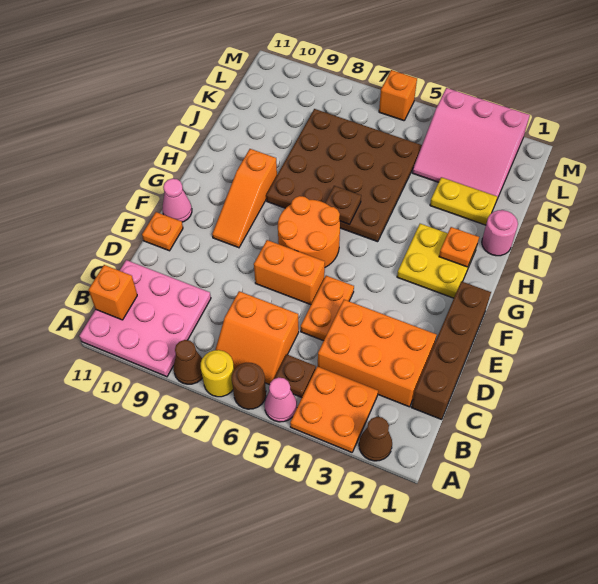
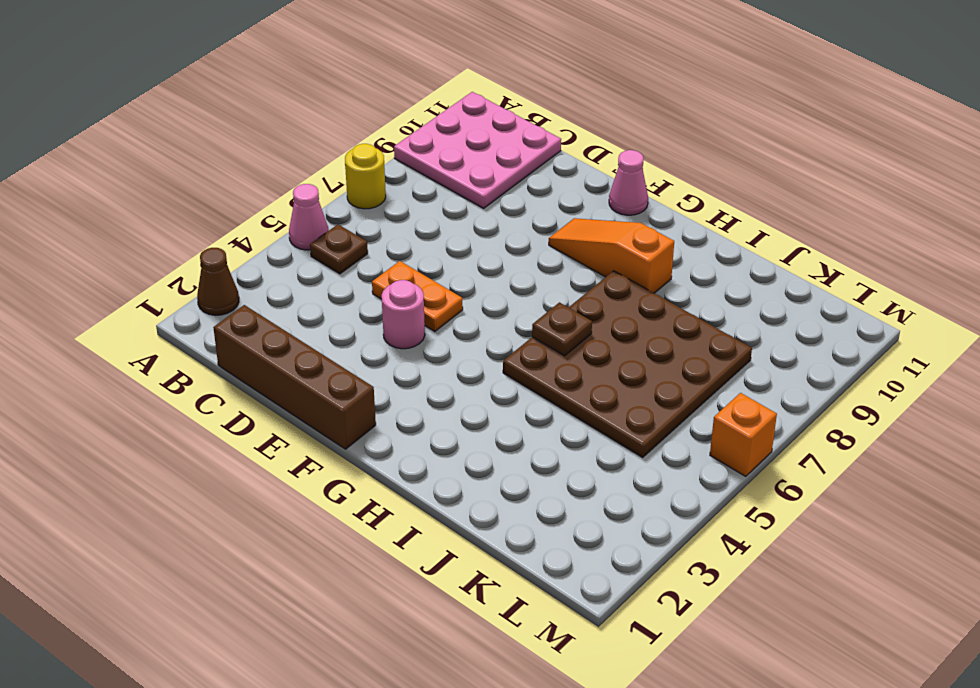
pink 1x1 round brick [382,280,425,349] -> pink 1x1 round brick moved to [482,210,518,256]
none -> orange 2x2 plate [290,366,378,452]
none -> brown 1x1 round brick [232,363,266,409]
none -> brown 1x1 cone [174,340,203,384]

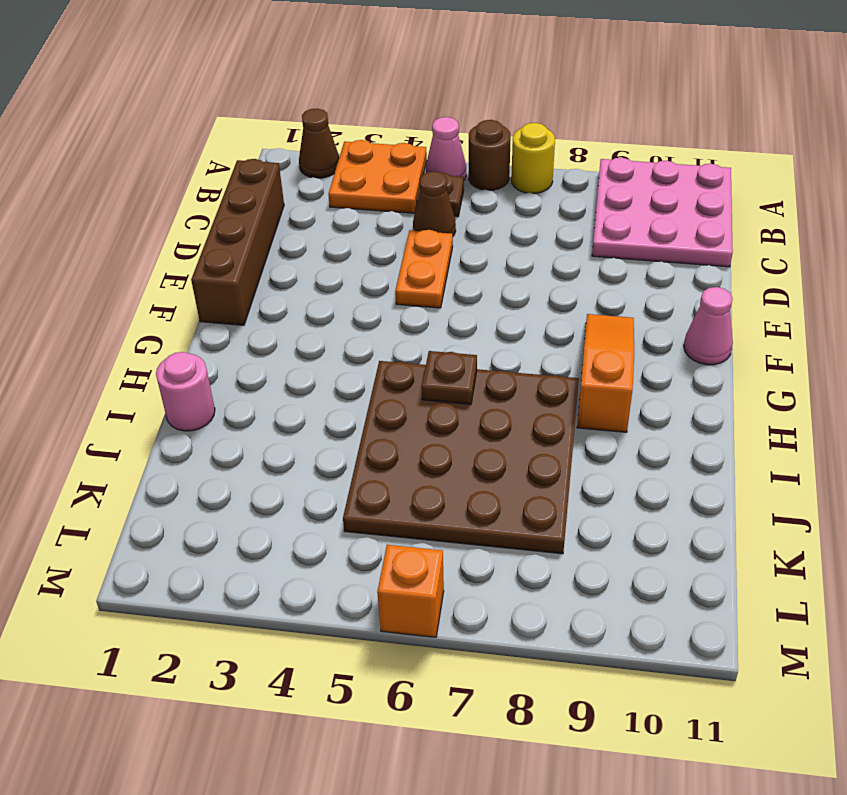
brown 1x1 cone [413,171,456,236] -> brown 1x1 cone moved to [174,340,203,384]
none -> orange 2x2 slope [215,291,299,385]
none -> orange 2x3 brick [318,300,437,407]
none -> orange 1x2 brick [254,240,325,305]

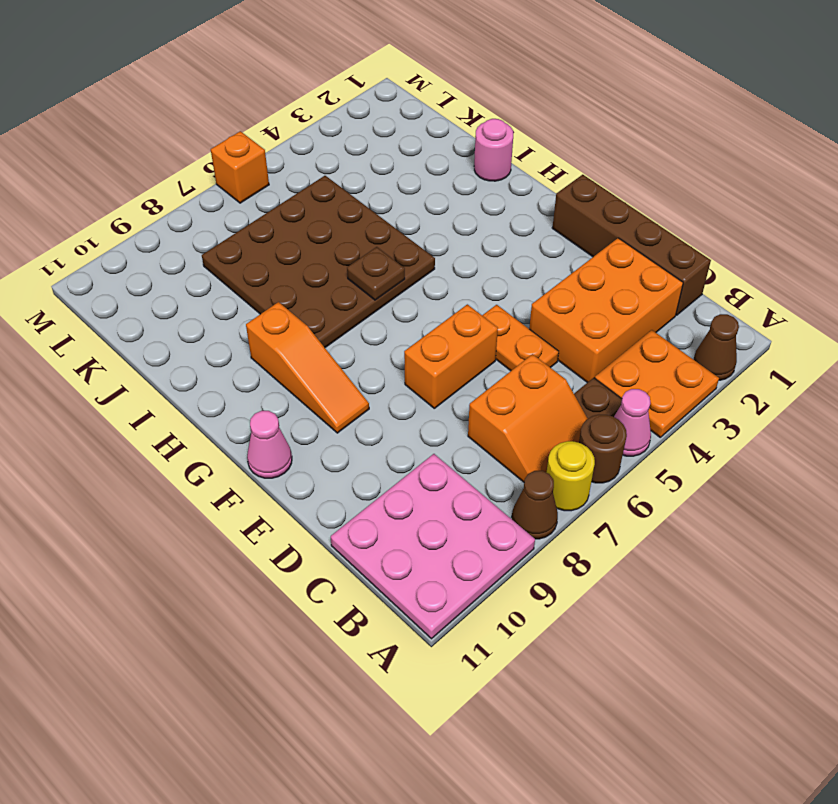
none -> orange 1x1 plate [142,212,183,251]
none -> orange 2x2 round brick [278,196,340,267]
none -> yellow 2x2 plate [397,224,477,298]

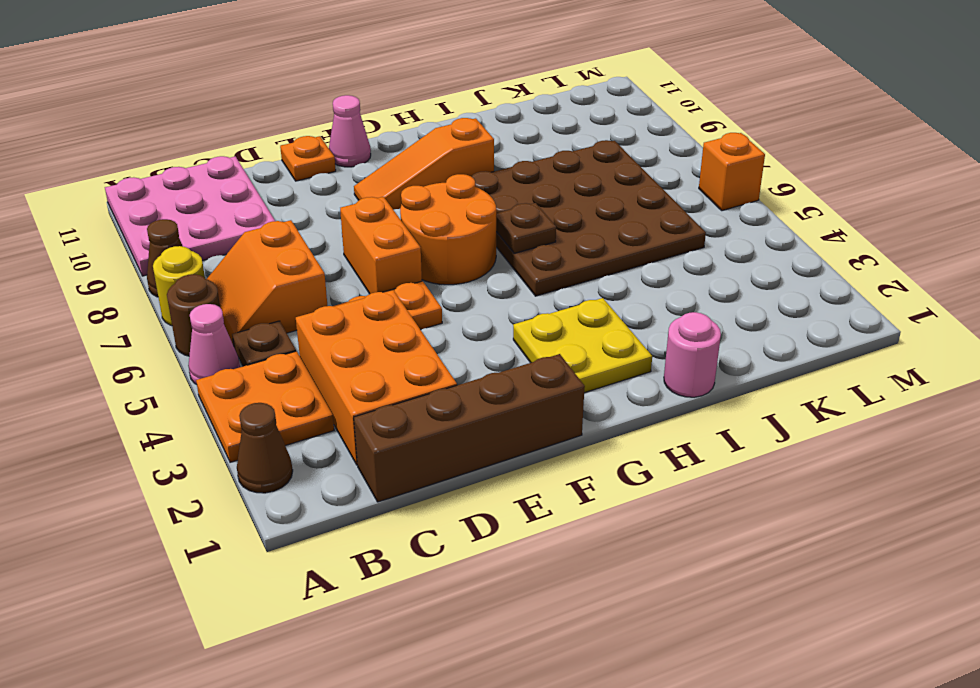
none -> yellow 1x2 plate [430,177,497,225]
none -> pink 3x3 slope [412,88,530,199]
none -> orange 1x1 brick [88,265,137,320]

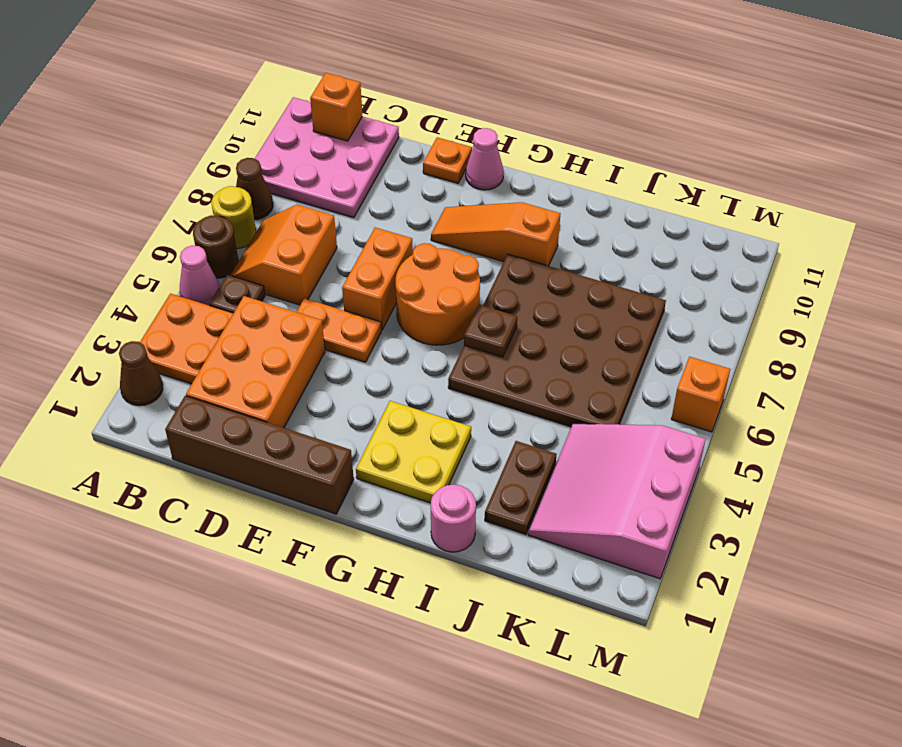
brown 1x2 plate [485,441,557,534] -> yellow 1x2 plate [430,177,497,225]
none -> orange 1x1 plate [439,227,479,267]

